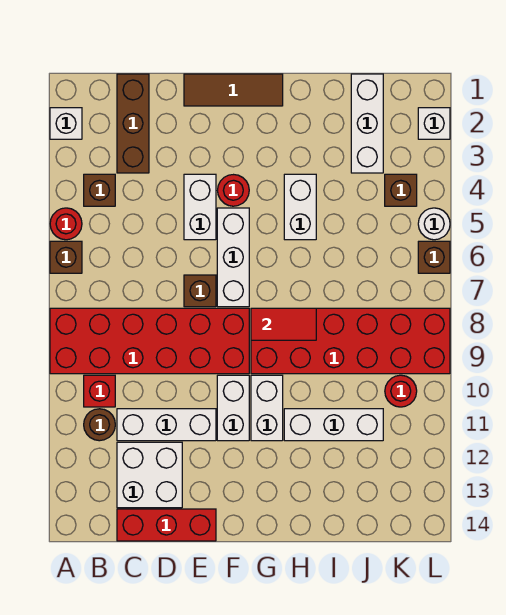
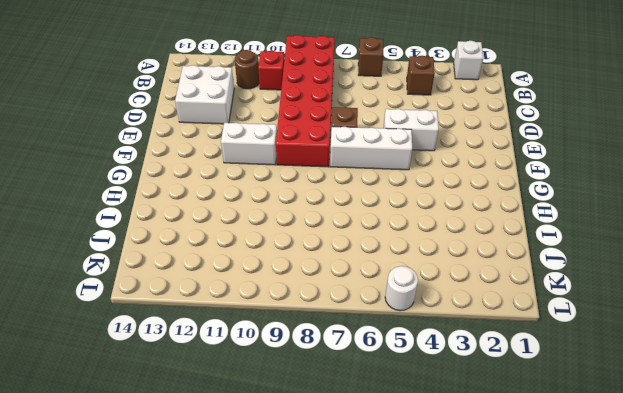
none -> red 1x1 round brick [50,208,82,240]
none -> brown 1x3 brick [117,74,149,173]
none -> white 1x3 brick [117,409,216,441]

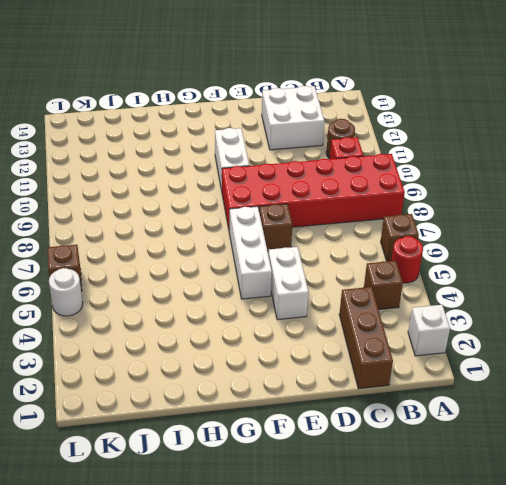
none -> white 1x3 brick [117,409,216,441]
none -> red 1x3 brick [117,509,216,541]
none -> brown 1x3 tile [184,74,283,106]

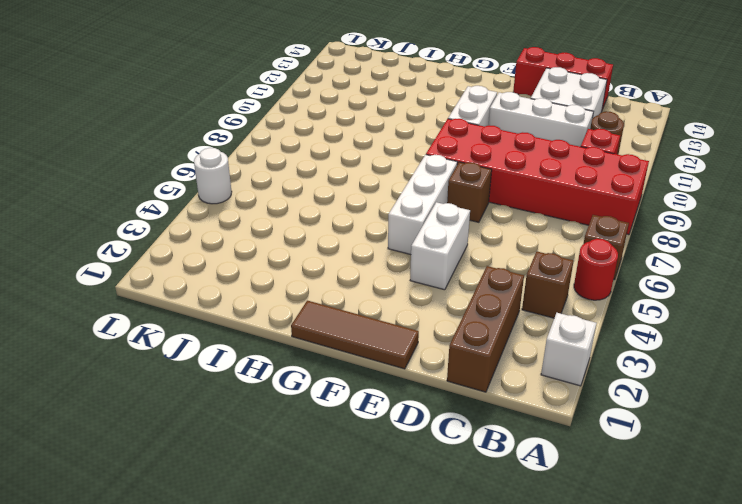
none -> red 1x1 round brick [218,175,249,206]
none -> red 2x6 brick [251,308,450,374]
none -> white 1x2 brick [251,375,283,441]

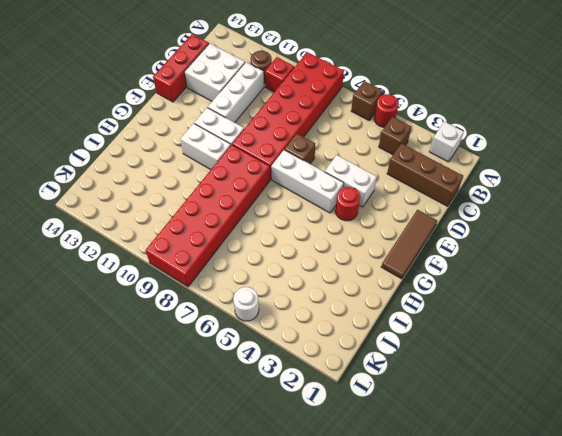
none -> white 1x2 brick [284,174,316,240]
none -> white 1x3 brick [284,409,383,441]
none -> white 1x3 brick [351,74,383,173]

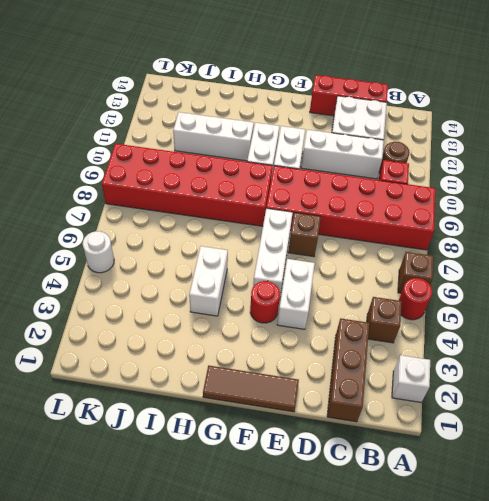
none -> white 1x3 brick [351,74,383,173]
none -> brown 1x1 brick [385,174,417,206]
none -> red 1x1 round brick [385,375,417,407]

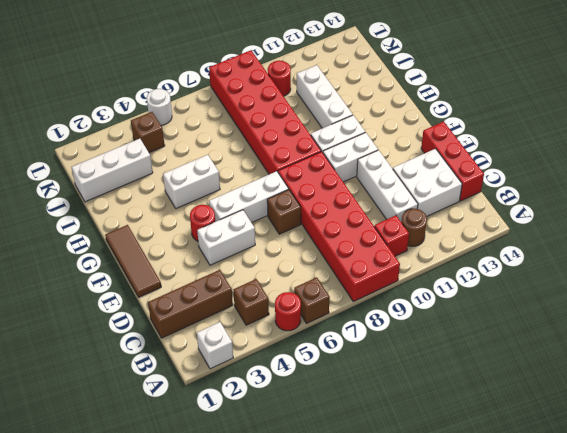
none -> white 1x1 brick [418,108,450,139]
none -> brown 1x1 brick [418,241,450,273]
none -> red 1x2 tile [251,308,316,340]

